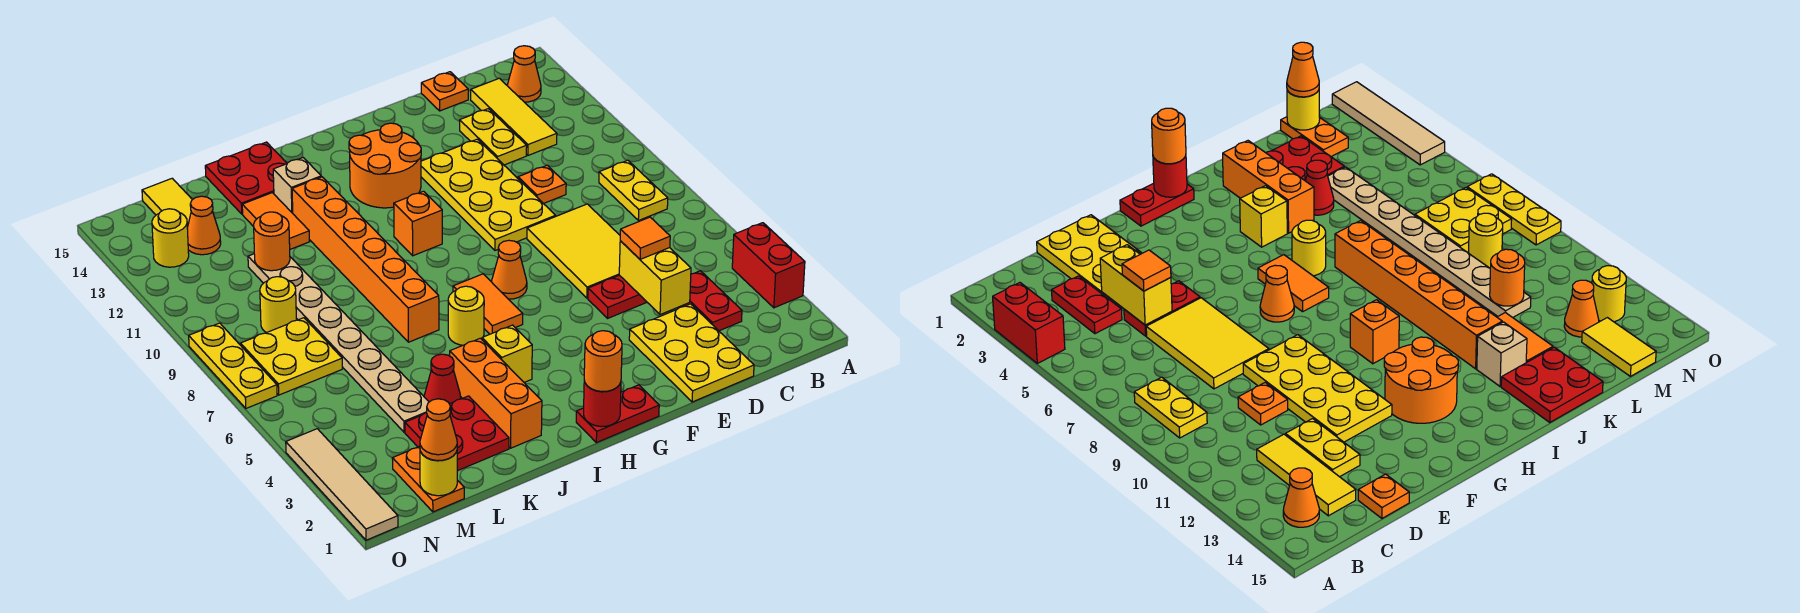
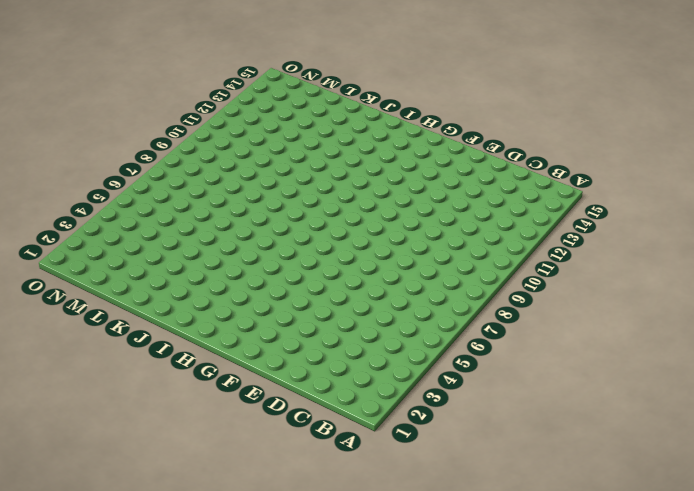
none -> red 1x2 brick [732,223,805,308]
none -> yellow 1x2 plate [599,160,668,221]
none -> orange 1x1 cone [507,46,541,102]
none -> red 1x2 plate [683,271,742,331]

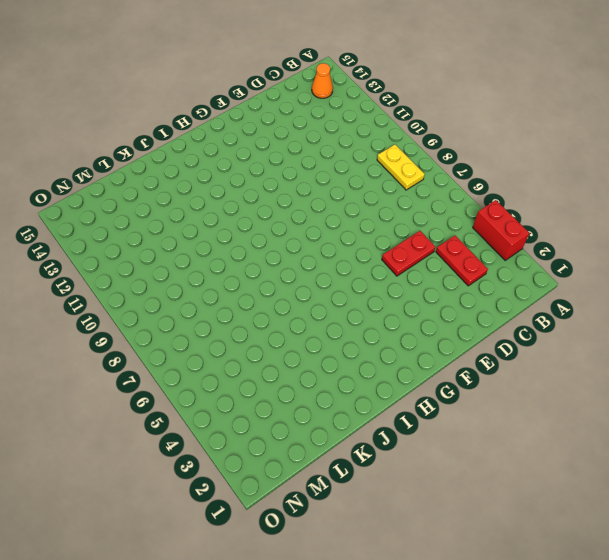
none -> yellow 1x3 tile [471,78,557,155]
none -> yellow 2x3 plate [629,304,754,402]
none -> yellow 2x3 tile [527,204,620,298]
none -> orange 1x1 plate [518,165,566,204]

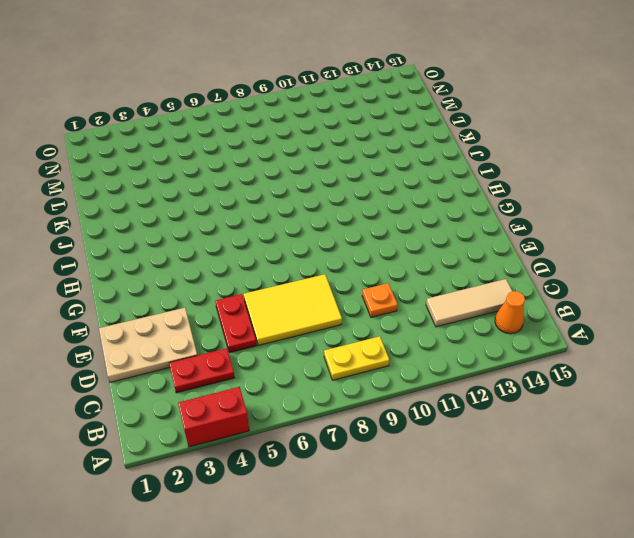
tan 1x3 tile [426,279,512,327] -> yellow 1x3 tile [471,78,557,155]
tan 2x3 plate [99,308,197,382] -> yellow 2x3 plate [629,304,754,402]
none -> yellow 1x2 plate [460,109,527,165]
none -> orange 1x1 plate [421,72,468,111]
none -> yellow 2x4 plate [421,139,556,250]
none -> red 1x2 plate [576,385,659,443]

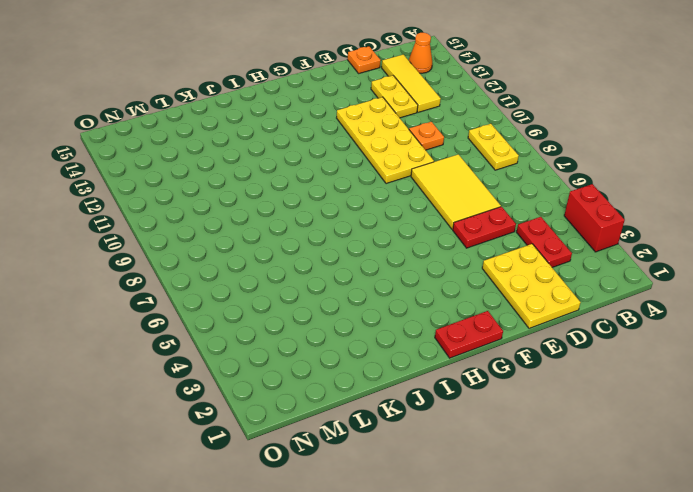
none -> orange 1x1 cone [491,240,527,299]
none -> orange 2x2 round brick [349,123,421,208]
none -> orange 1x2 tile [453,274,523,334]
none -> orange 1x1 brick [394,191,442,256]

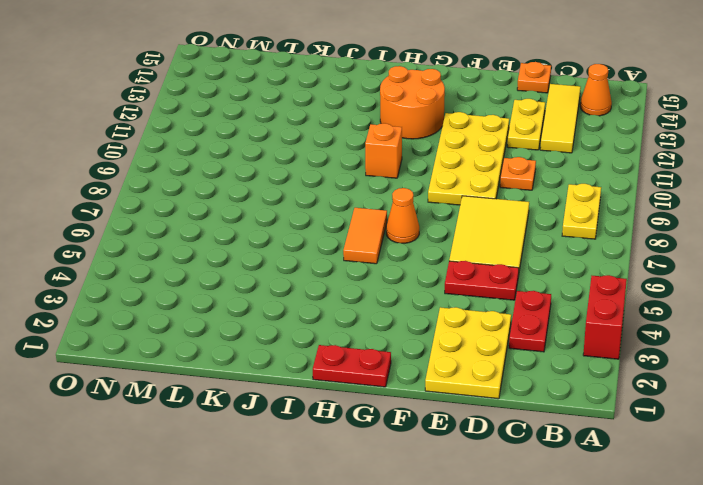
none -> yellow 1x1 brick [482,325,532,382]
none -> yellow 1x1 round brick [448,286,484,345]
none -> orange 1x3 brick [450,338,542,448]
none -> orange 1x6 brick [292,177,439,342]

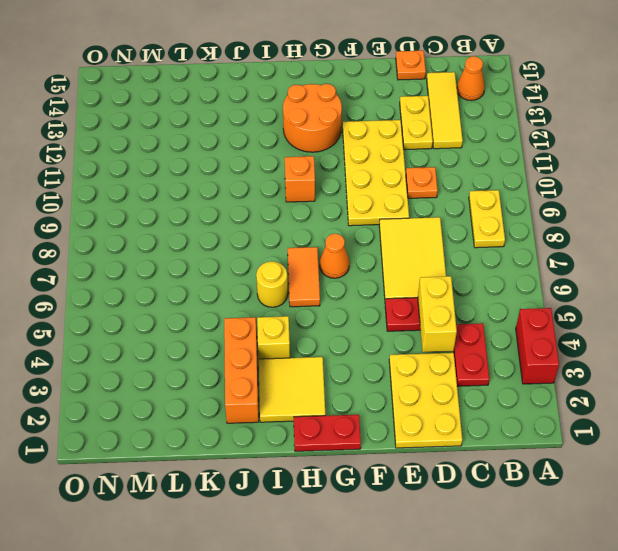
yellow 2x2 tile [259,357,325,422] -> none
none -> orange 1x6 brick [292,177,439,342]
none -> tan 1x1 brick [273,158,321,213]
none -> red 2x2 plate [205,142,287,214]
none -> red 2x2 plate [405,396,509,471]

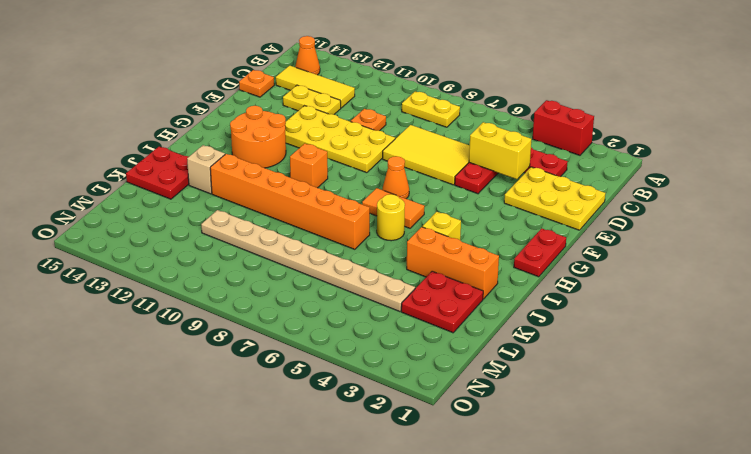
none -> red 1x1 cone [424,354,461,404]
none -> orange 1x2 tile [242,193,310,249]
none -> orange 1x2 plate [392,446,464,512]
none -> yellow 2x2 plate [241,318,342,395]

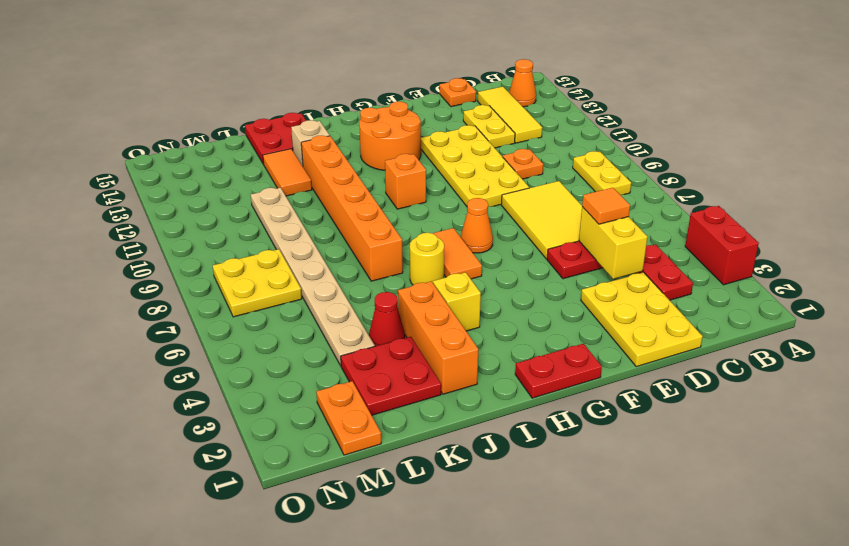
none -> yellow 1x1 round brick [260,277,296,333]
none -> orange 1x1 cone [187,196,221,255]
none -> yellow 1x2 tile [142,178,192,228]
none -> yellow 1x1 round brick [152,209,189,267]

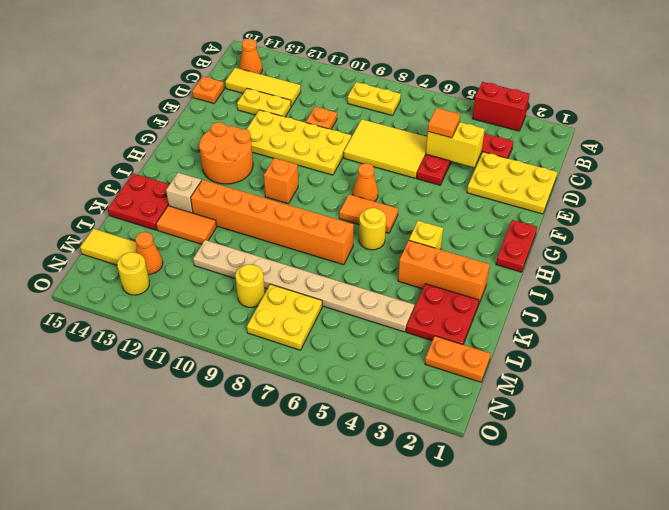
none -> red 1x1 cone [424,354,461,404]
none -> tan 1x4 tile [286,429,398,540]
none -> yellow 1x3 plate [189,323,277,408]
none -> red 1x1 round brick [584,381,621,427]

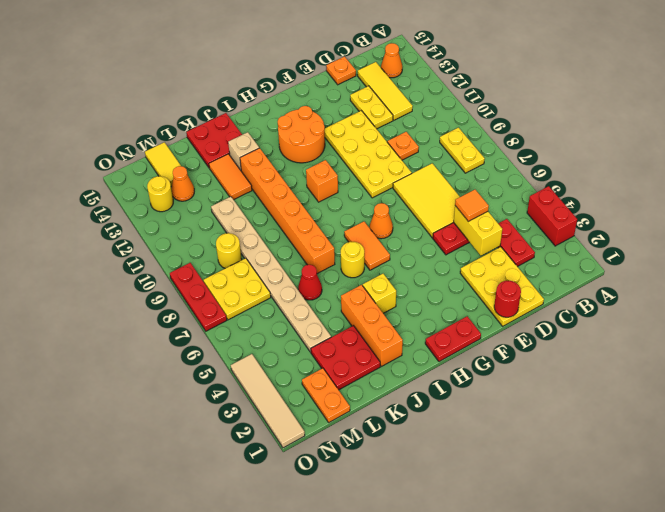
red 1x1 round brick [494,281,521,317] -> red 1x1 round brick moved to [584,381,621,427]
red 1x1 cone [298,265,322,300] -> red 1x1 cone moved to [424,354,461,404]
red 1x3 plate [170,263,227,331] -> yellow 1x3 plate [189,323,277,408]
none -> orange 1x1 round brick [254,212,290,271]
none -> yellow 1x1 round brick [420,451,457,496]
none -> orange 1x1 round brick [584,331,622,392]
none -> orange 1x1 cone [420,399,457,461]

